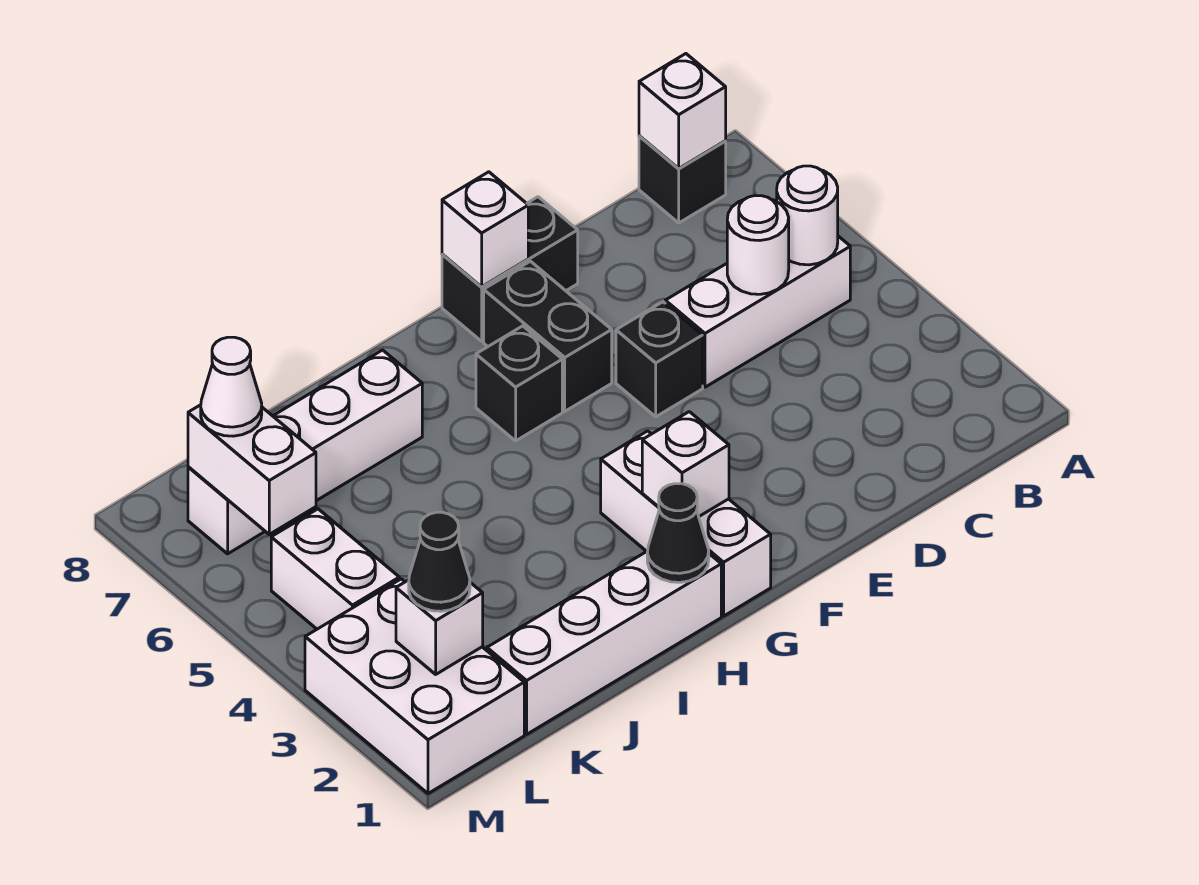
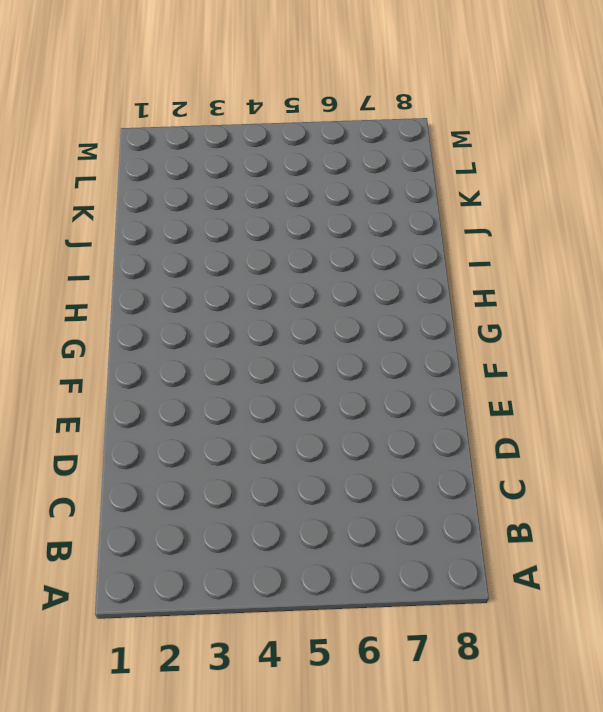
none -> white 1x3 brick [665,236,850,387]
none -> black 1x1 brick [639,136,726,223]
none -> black 1x1 brick [616,302,703,417]

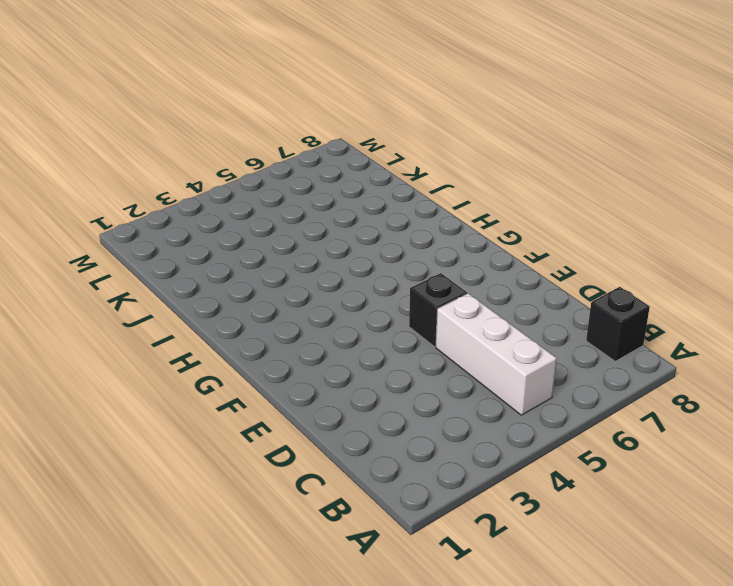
none -> black 1x2 brick [442,197,578,341]
none -> black 1x2 brick [484,261,612,411]
none -> white 1x3 brick [601,431,771,616]

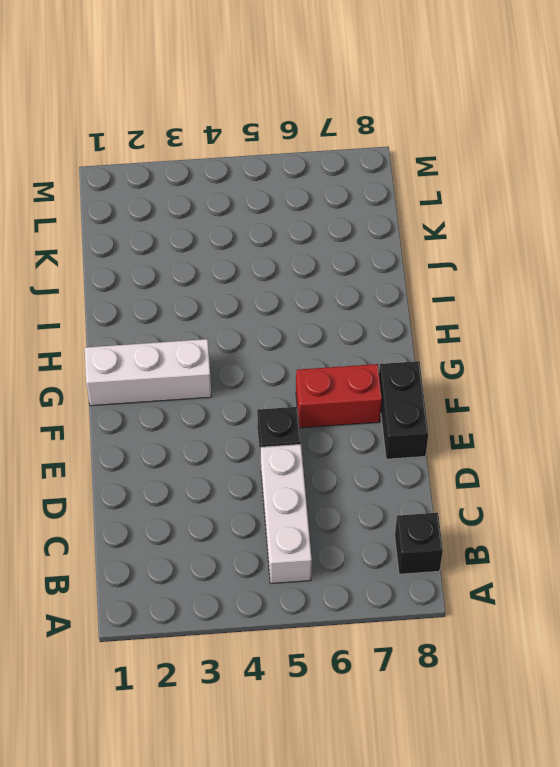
red 1x2 brick [296,364,382,428] -> black 1x2 brick [484,261,612,411]
none -> black 1x1 brick [476,326,562,441]
none -> white 1x4 brick [487,551,721,734]
none -> white 1x4 brick [188,350,422,554]

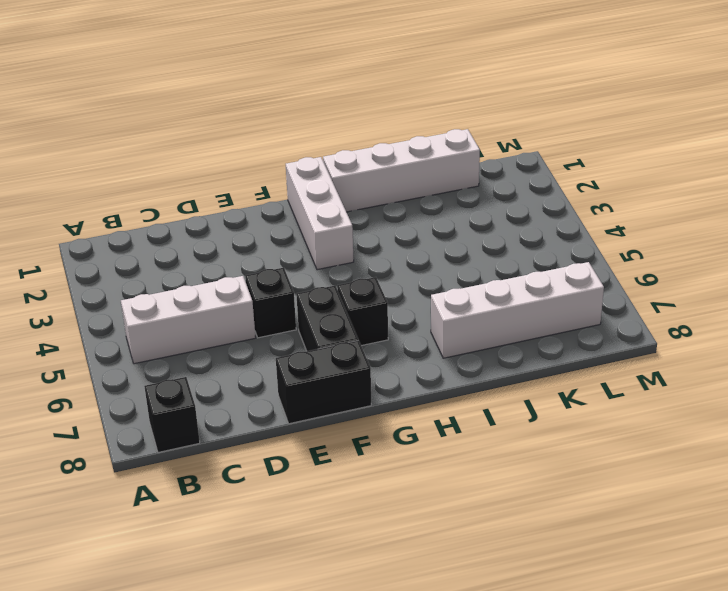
none -> white 2x3 brick [305,579,524,793]
none -> white 1x2 brick [271,509,399,629]
none -> white 1x1 round brick [777,166,838,265]

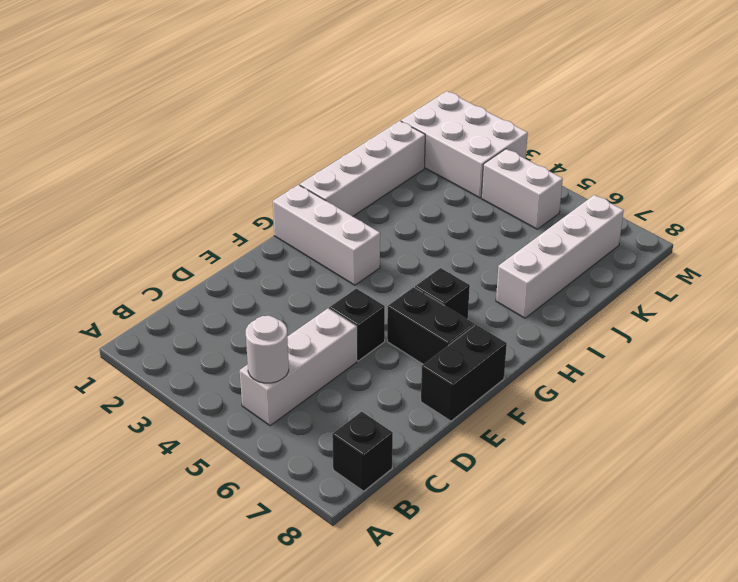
none -> white 1x1 brick [639,54,726,168]
none -> white 1x1 round brick [727,196,789,294]
none -> white 1x1 brick [442,172,528,287]

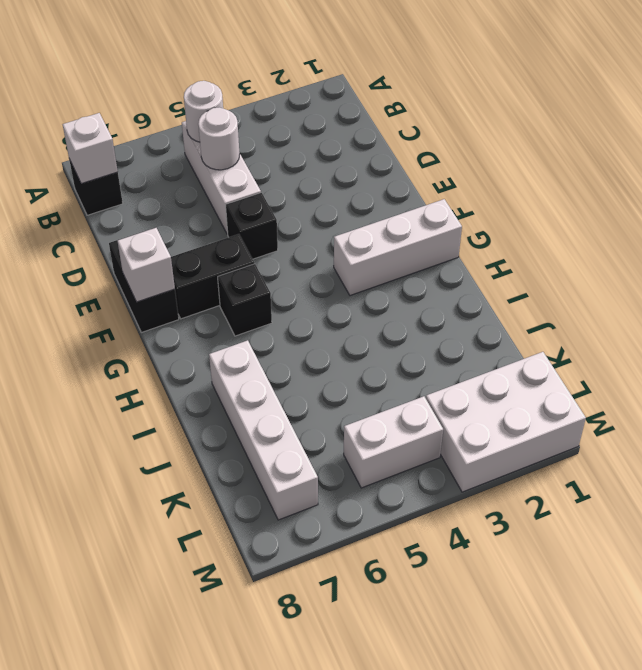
none -> white 1x4 brick [487,551,721,734]
none -> white 1x1 brick [642,412,729,516]
none -> black 1x1 cone [647,484,709,582]

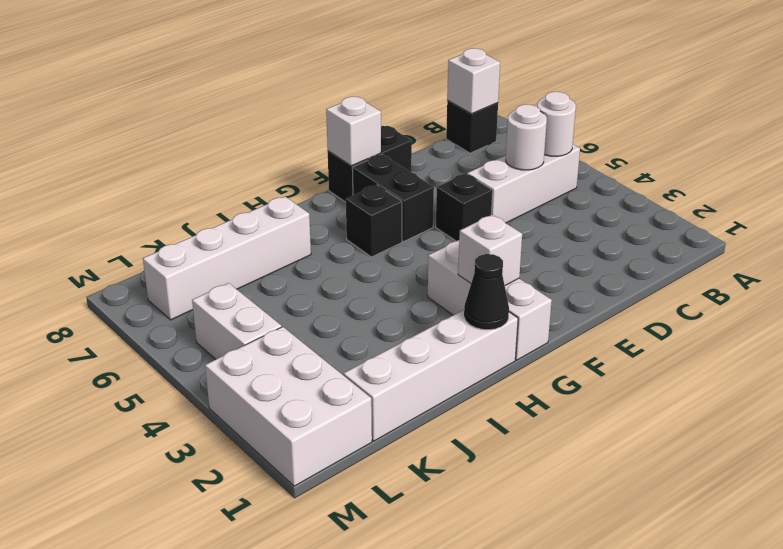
none -> white 1x1 brick [396,580,483,674]
none -> white 1x2 brick [188,405,316,534]
none -> black 1x1 cone [409,512,470,611]

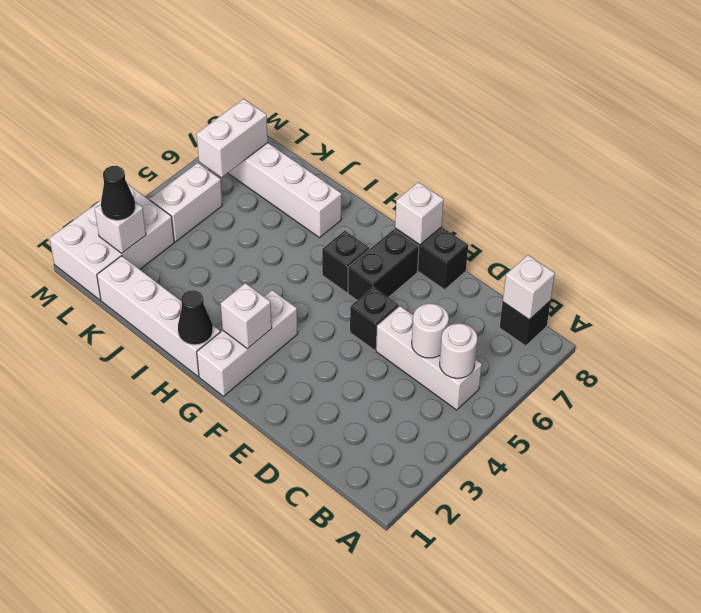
none -> white 1x1 cone [201,337,262,436]

